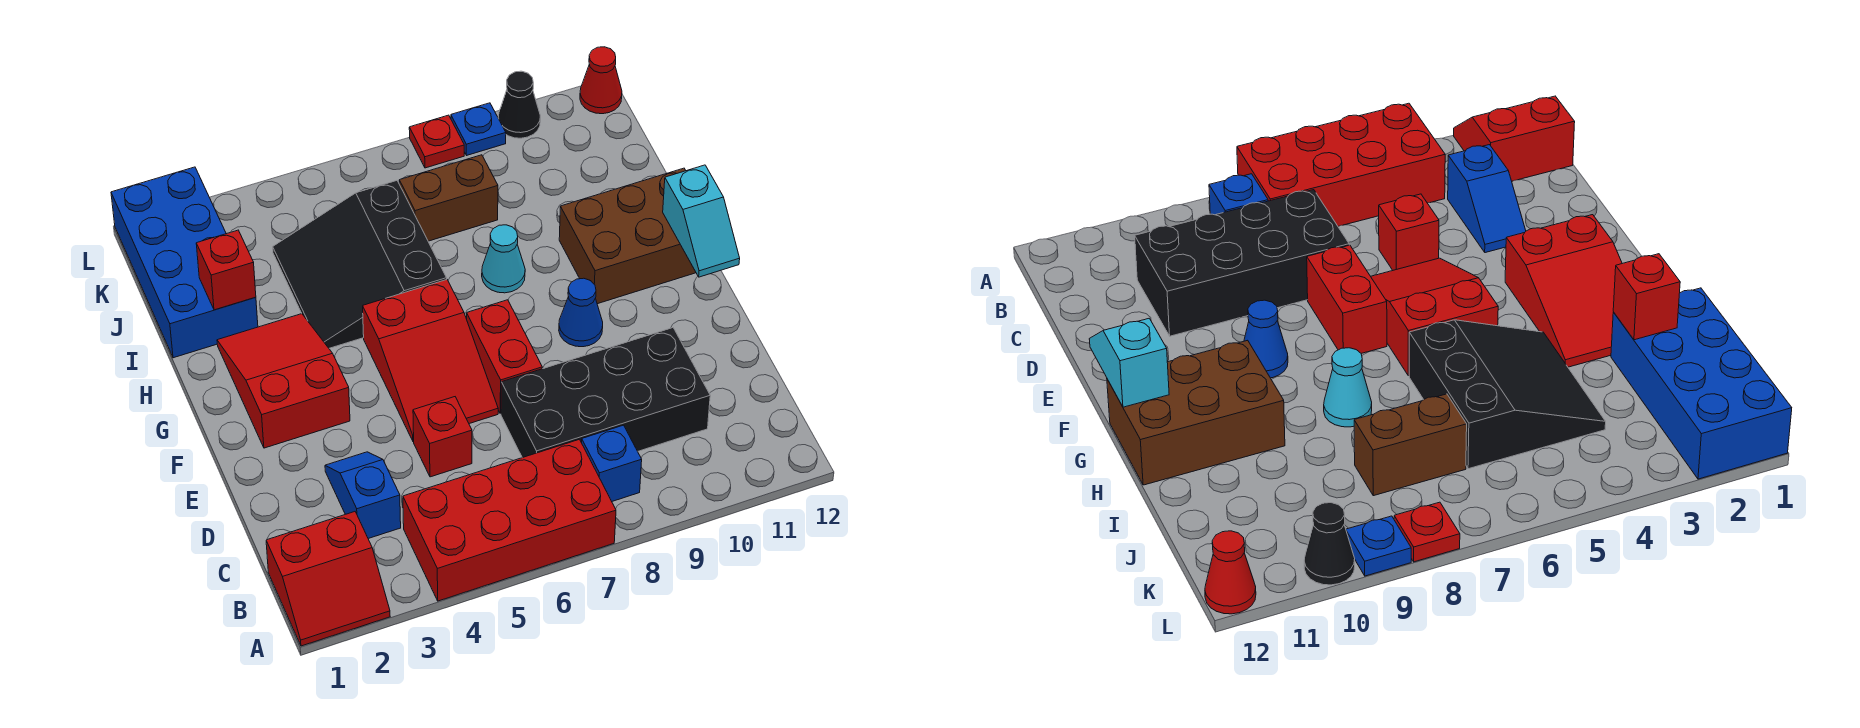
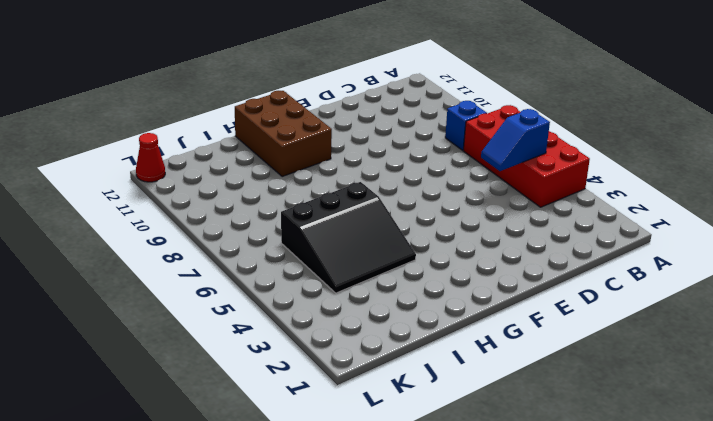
blue 1x2 slope [481,109,550,171] -> blue 1x2 slope moved to [325,452,401,539]
none -> red 2x2 slope [266,512,390,646]
none -> black 2x4 brick [501,328,710,458]
none -> red 1x1 brick [413,397,472,477]

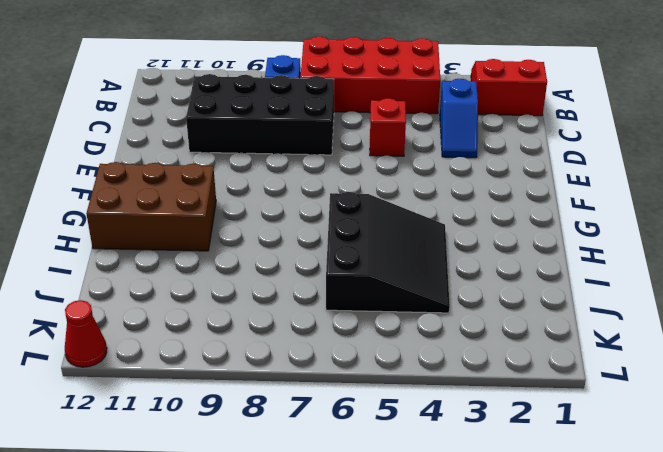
none -> red 2x3 slope [363,280,498,441]
none -> red 1x2 brick [467,300,542,414]
none -> red 2x3 slope [217,314,350,448]

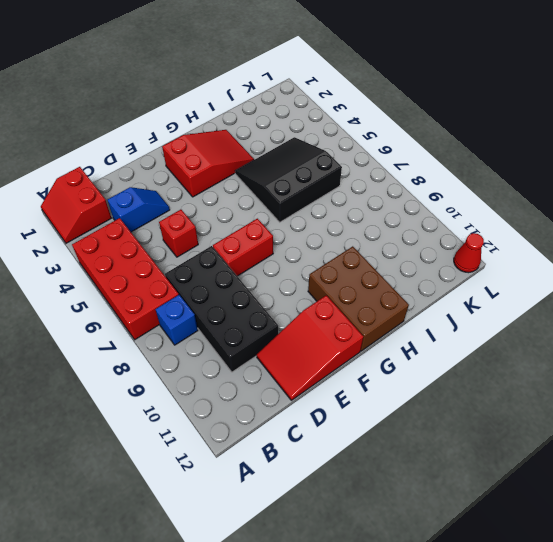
red 2x3 slope [257,295,363,400] -> red 2x3 slope moved to [363,280,498,441]
none -> blue 1x1 cone [559,278,603,347]
none -> cyan 1x1 cone [482,225,525,293]
none -> blue 2x4 brick [111,167,258,358]

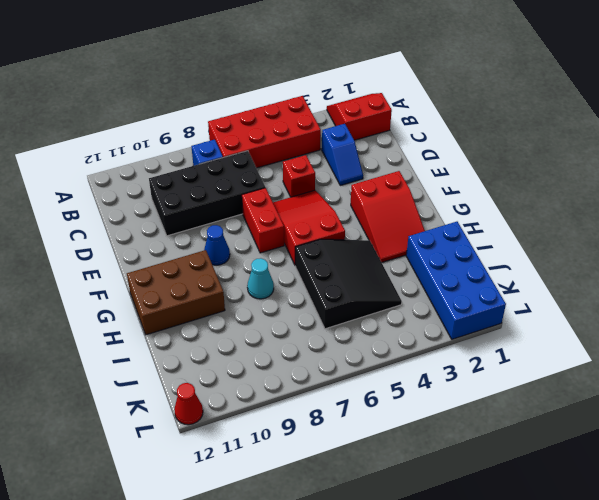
none -> brown 1x2 brick [399,155,498,241]
none -> red 1x1 plate [409,115,464,168]
none -> blue 1x1 plate [451,103,506,155]

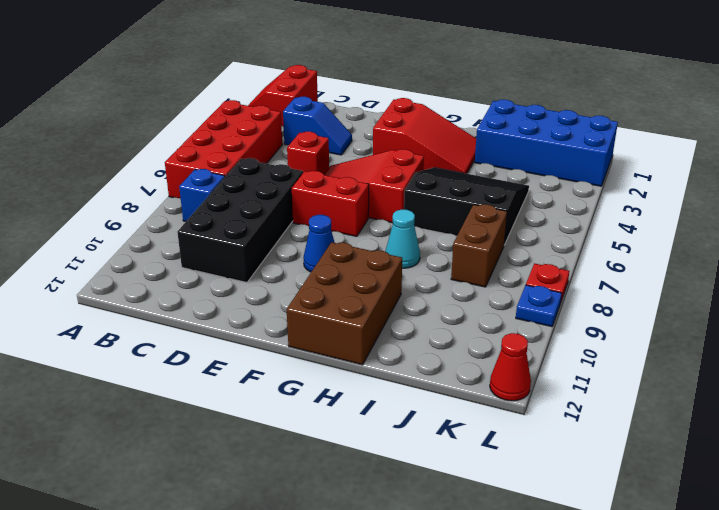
none -> black 1x1 cone [498,71,540,138]
none -> cyan 1x2 slope [663,165,740,277]
none -> red 1x1 brick [196,230,256,310]

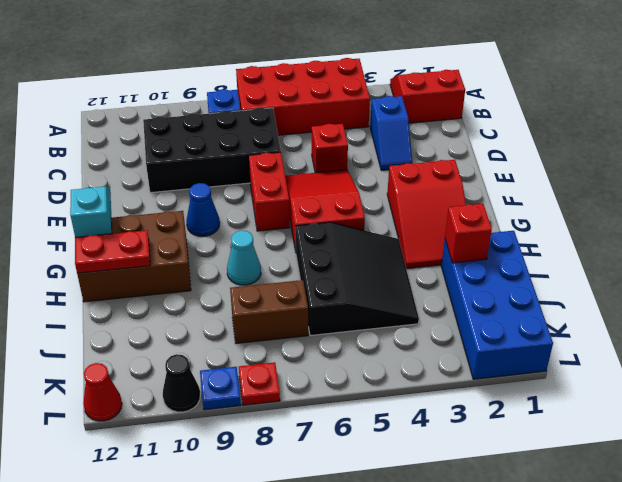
red 1x2 plate [75,230,150,273] -> none

